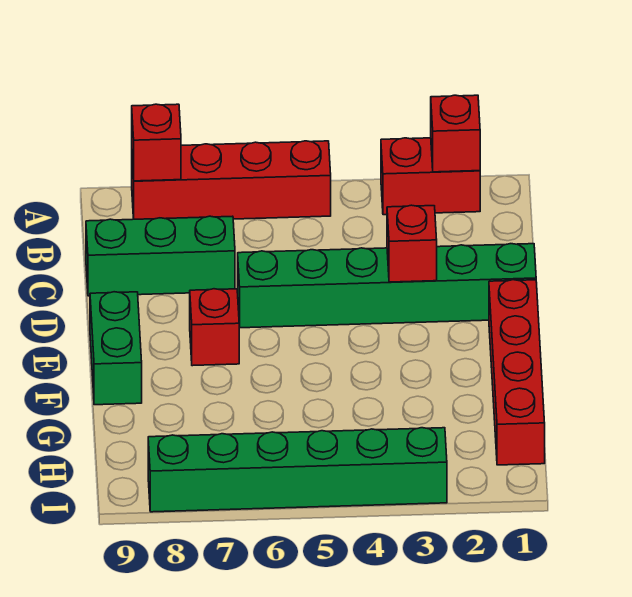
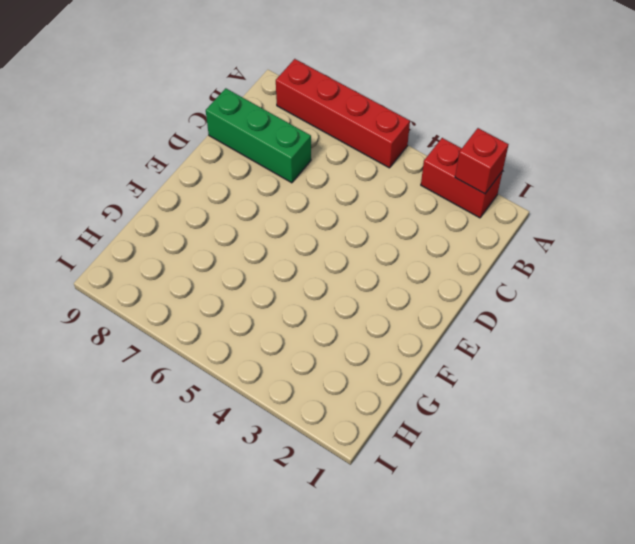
none -> green 1x6 brick [238,244,536,328]
none -> red 1x4 brick [489,280,545,465]

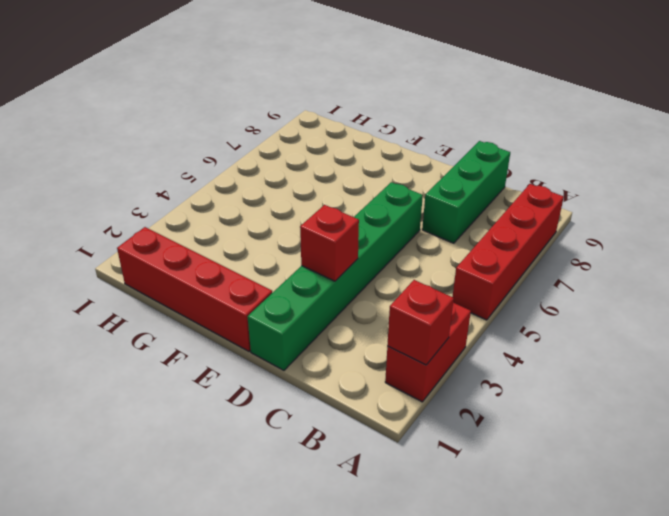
none -> red 1x1 brick [190,289,239,366]
none -> green 1x2 brick [90,292,142,405]

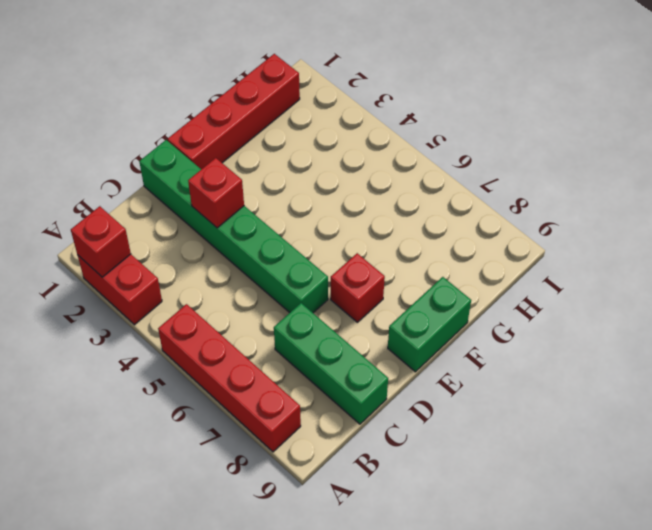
none -> green 1x6 brick [148,428,447,512]
none -> red 1x1 brick [132,104,181,181]

